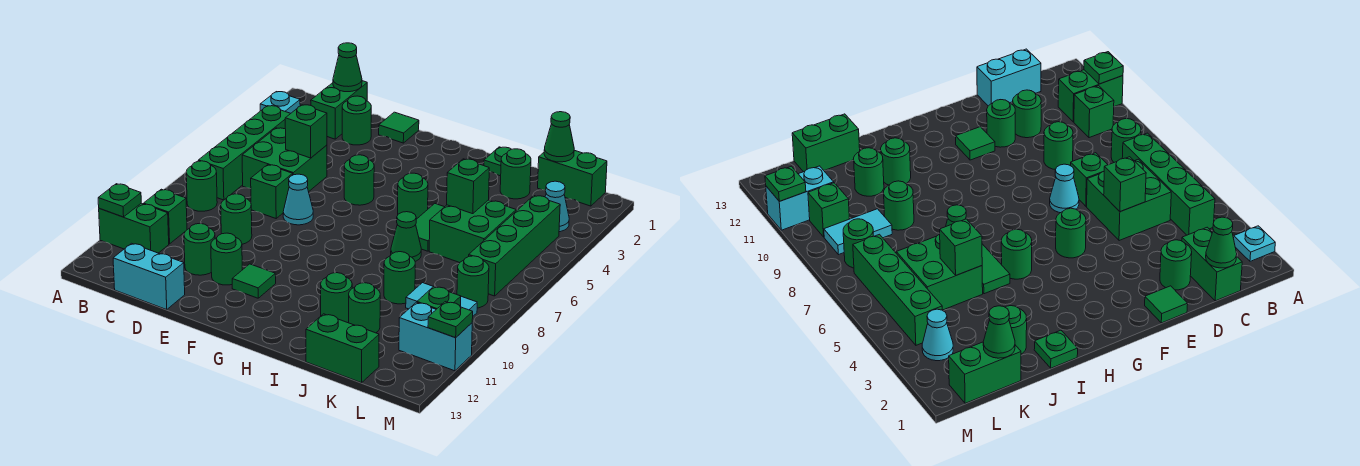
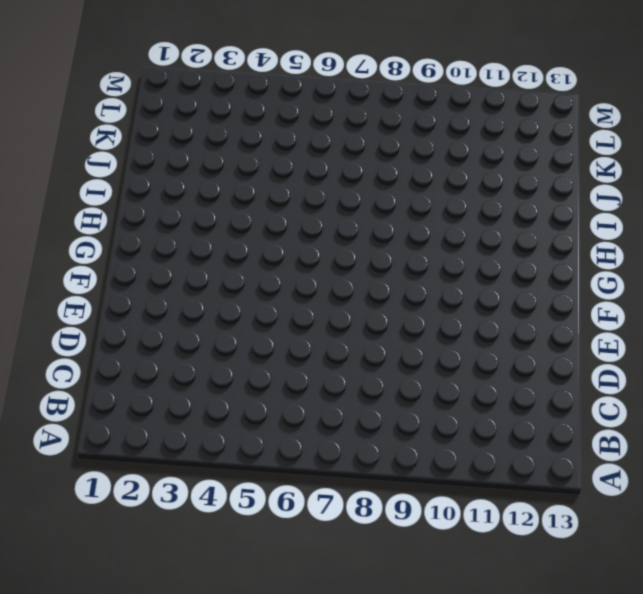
none -> cyan 1x1 plate [260,92,300,113]
none -> green 1x2 brick [99,203,169,253]
none -> green 1x4 brick [198,106,291,200]
none -> green 1x1 round brick [186,161,217,211]

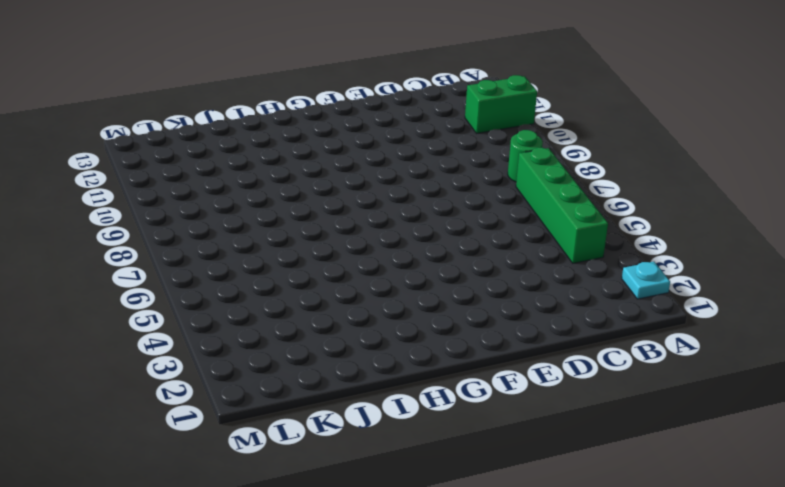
none -> green 1x1 brick [144,189,187,244]
none -> green 1x2 brick [311,81,367,139]
none -> green 2x2 brick [242,128,327,192]
none -> cyan 1x2 brick [113,243,185,310]

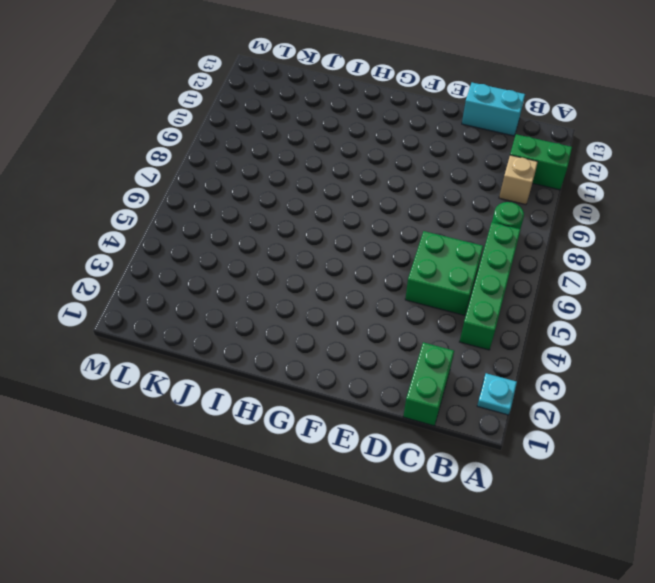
tan 1x1 brick [499,155,538,205] -> green 1x1 brick [144,189,187,244]
none -> green 1x1 round brick [342,96,371,145]
none -> green 1x1 brick [251,165,293,218]
none -> green 1x1 round brick [221,194,252,244]
none -> green 1x1 round brick [184,223,215,275]

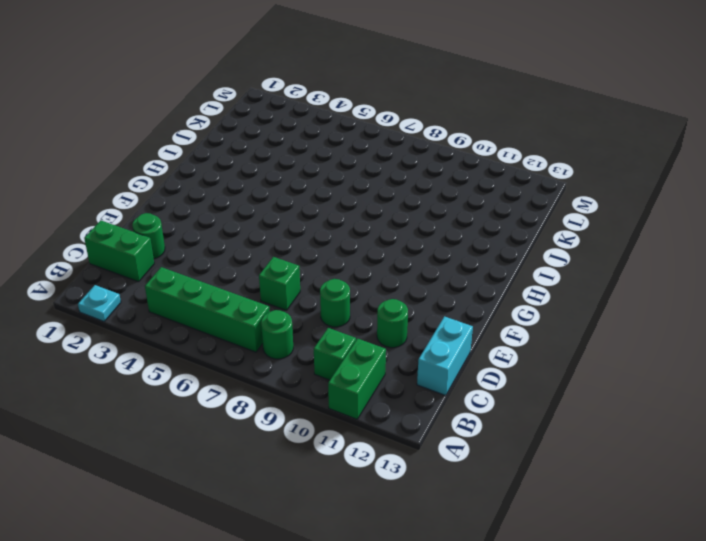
none -> green 2x2 brick [242,128,327,192]
none -> green 1x1 tile [379,112,419,143]
none -> cyan 1x1 cone [283,174,313,225]
none -> green 1x1 round brick [211,233,242,285]

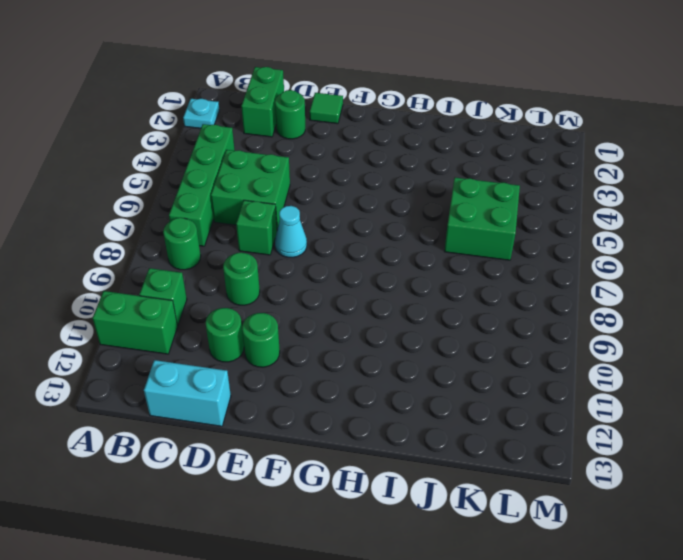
none -> green 1x1 round brick [344,155,374,205]
none -> green 1x1 tile [232,264,276,298]
none -> green 1x1 round brick [398,173,428,219]
none -> green 1x1 plate [484,147,511,176]

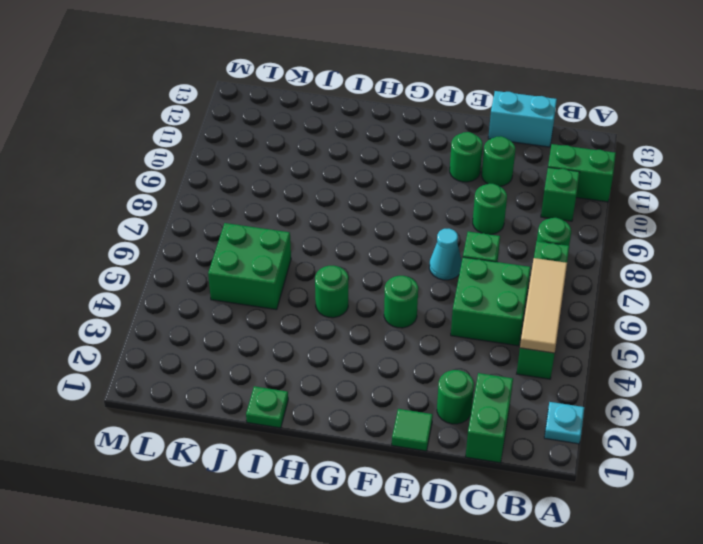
tan 1x3 tile [520,258,567,353] -> none
none -> green 1x1 tile [232,264,276,298]
none -> green 1x2 tile [416,204,444,251]
none -> green 1x1 cone [391,212,421,262]
none -> green 1x1 round brick [321,273,352,323]

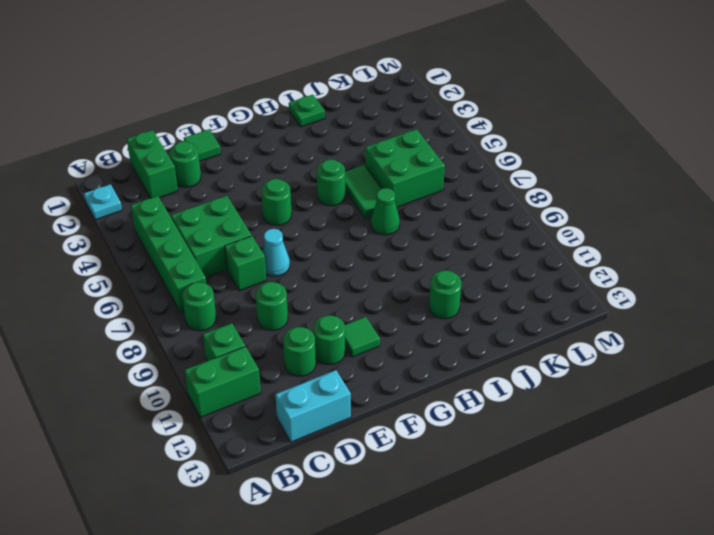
none -> green 1x1 round brick [500,149,531,199]
none -> green 1x1 round brick [384,252,415,304]
none -> green 1x1 round brick [349,283,380,333]
none -> green 1x2 brick [306,314,379,383]

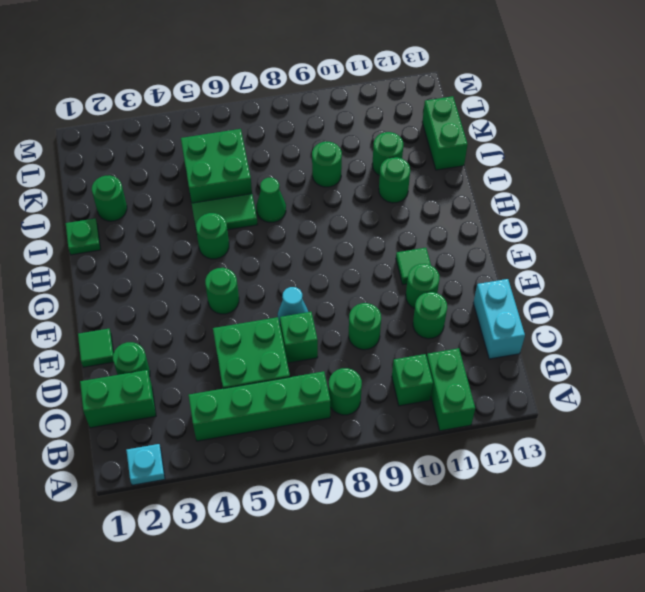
none -> green 1x2 brick [538,150,607,206]
none -> cyan 1x2 tile [406,283,477,316]
none -> cyan 1x1 cone [545,181,569,232]
none -> green 1x4 brick [469,196,560,296]

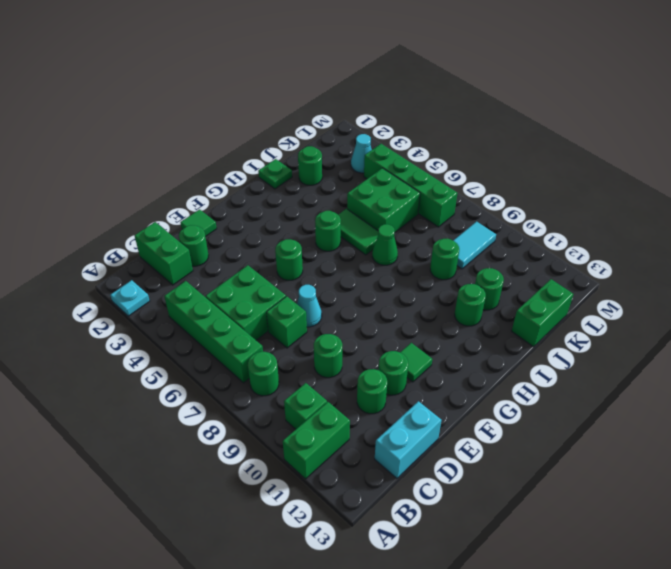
none -> green 1x2 brick [538,150,607,206]
none -> green 1x1 round brick [457,256,489,308]
none -> green 1x1 brick [417,286,461,309]
none -> cyan 1x2 brick [399,302,472,371]

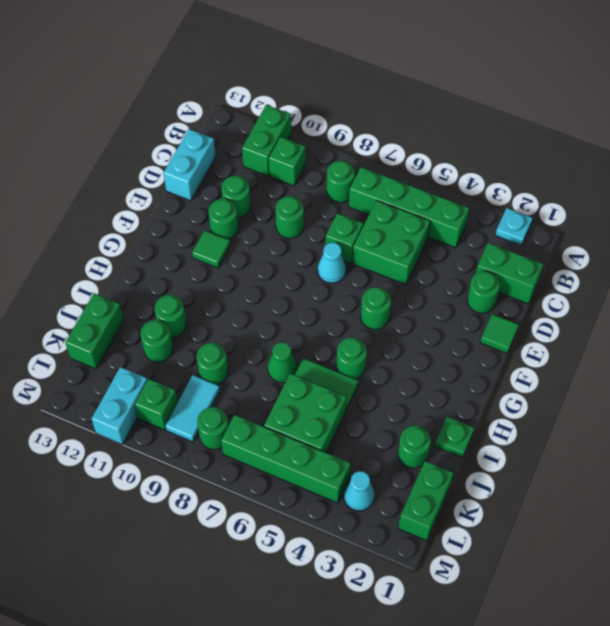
none -> green 1x1 plate [98,184,141,217]
none -> green 1x1 cone [333,43,362,92]
none -> green 1x1 brick [285,105,327,158]
none -> green 1x1 brick [447,159,489,214]

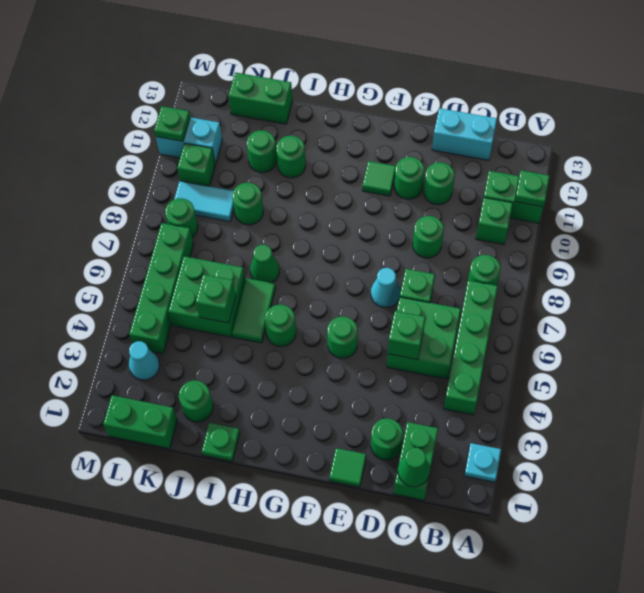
none -> green 1x1 cone [544,112,574,162]

